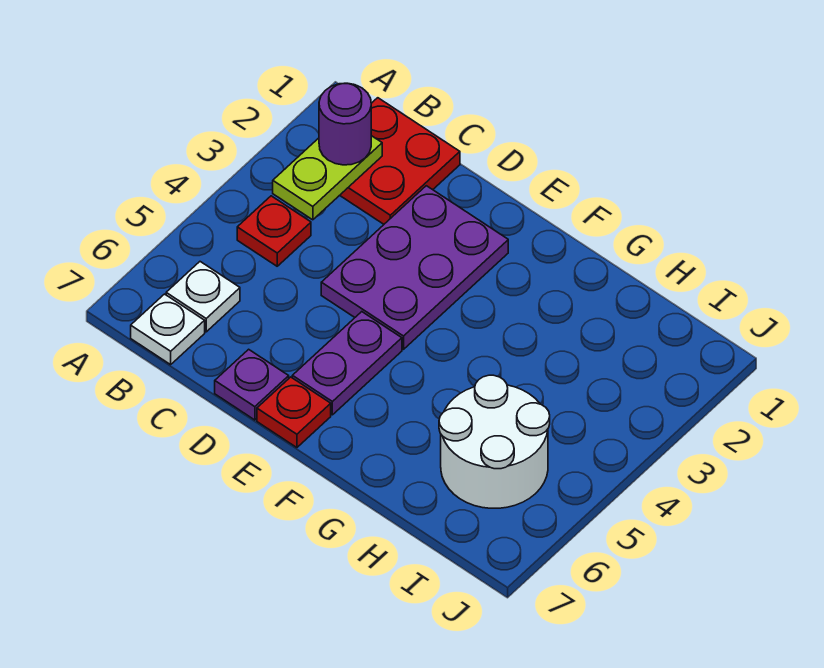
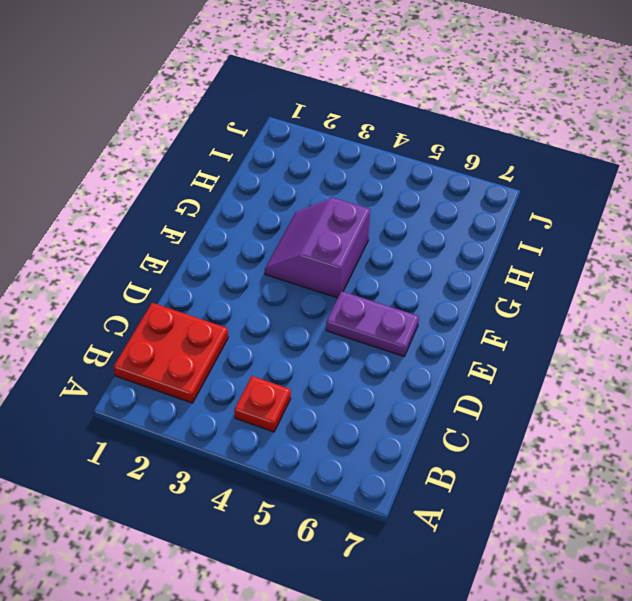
purple 2x2 slope [265,198,370,298] -> none
none -> white 1x1 plate [166,262,240,332]
none -> white 1x1 plate [131,294,205,365]

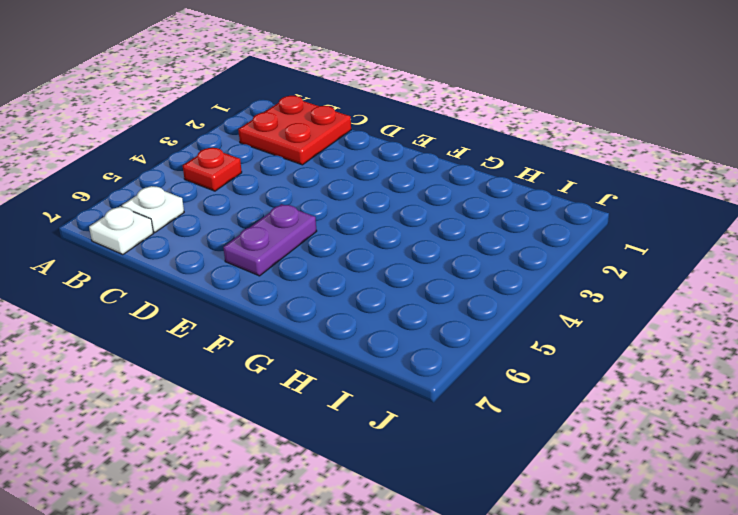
none -> purple 2x3 plate [321,186,508,349]
none -> purple 1x1 plate [215,349,289,420]

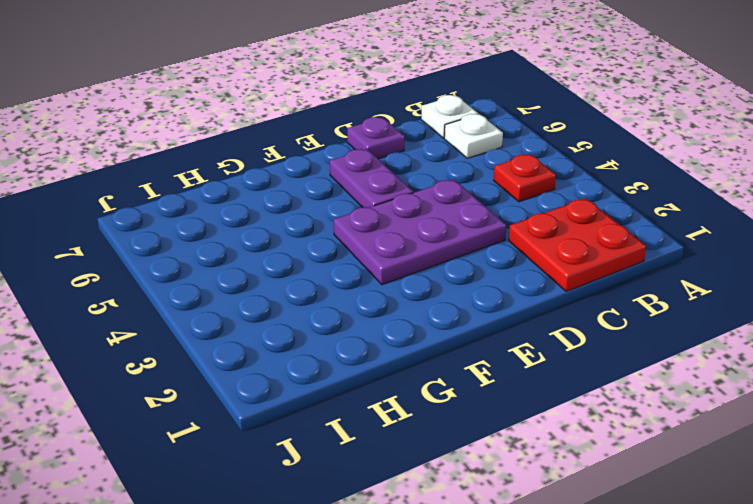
purple 2x3 plate [334,179,506,285] -> purple 2x3 plate turned to [321,186,508,349]
none -> red 1x1 plate [257,377,331,448]
none -> white 2x2 round brick [439,375,550,508]

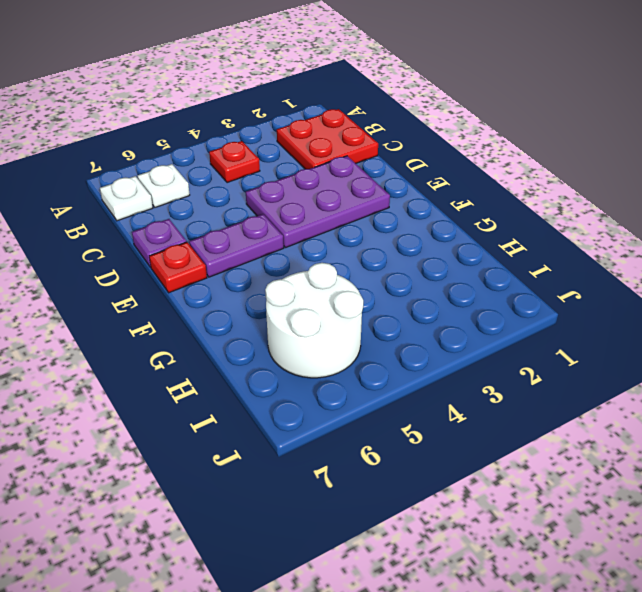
none -> lime 1x2 plate [273,136,382,220]
none -> purple 1x1 round brick [319,83,371,165]

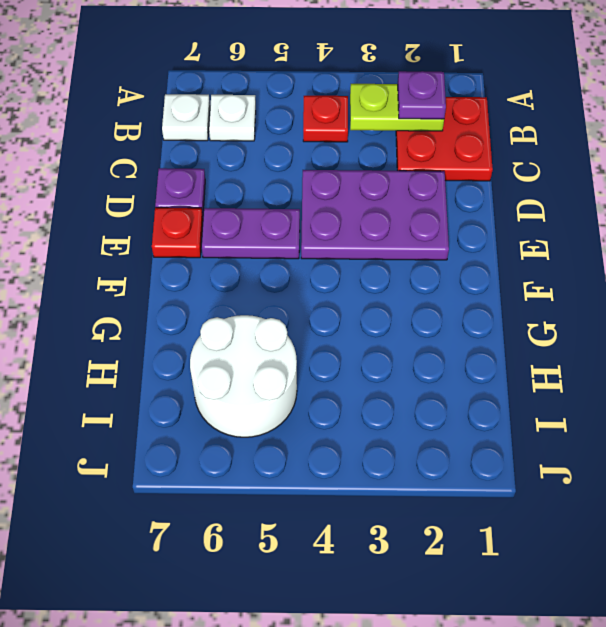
purple 1x1 plate [398,71,446,119] -> purple 1x1 round brick [319,83,371,165]

